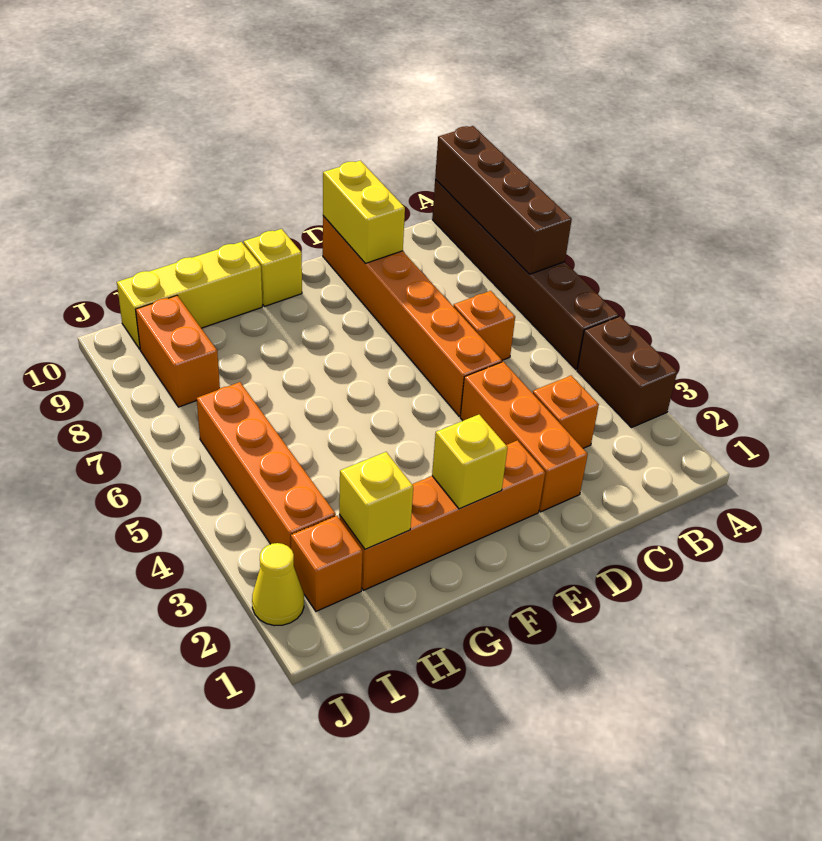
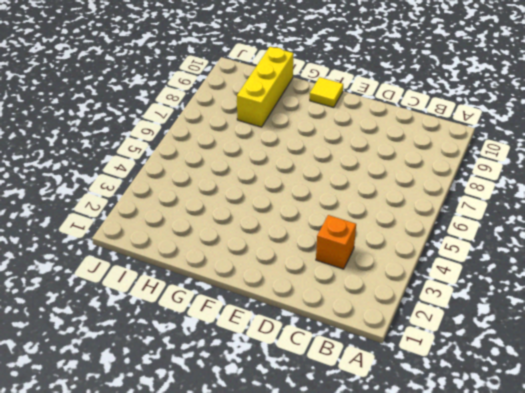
yellow 1x1 tile [310,77,343,107] -> yellow 1x1 brick [243,229,302,306]
yellow 1x3 brick [237,47,294,127] -> yellow 1x3 brick turned to [117,242,262,349]
none -> brown 1x2 brick [577,316,677,428]
none -> brown 1x6 brick [432,180,619,369]
none -> orange 1x1 brick [453,291,515,360]

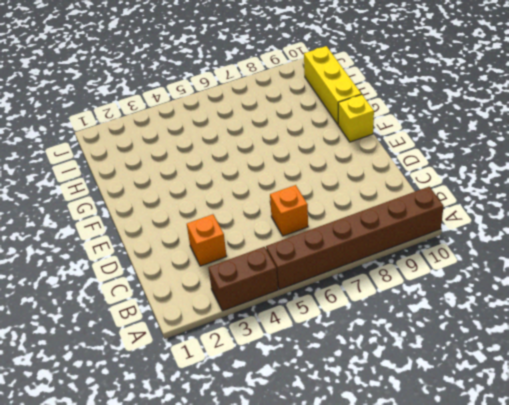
none -> orange 1x3 brick [460,362,588,512]
none -> orange 1x6 brick [323,216,502,416]
none -> orange 1x4 brick [339,440,545,590]

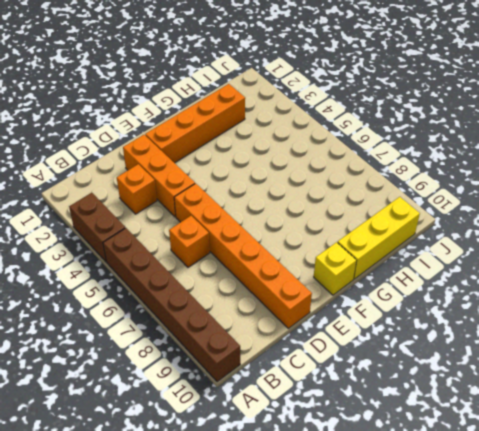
none -> orange 1x1 brick [291,516,363,611]
none -> orange 1x4 brick [197,382,336,549]
none -> orange 1x2 brick [136,296,220,407]

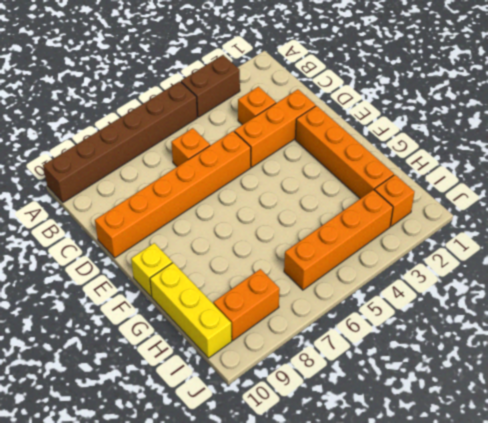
none -> yellow 1x1 cone [252,543,304,626]
none -> brown 1x4 brick [435,126,572,274]
none -> yellow 1x2 brick [323,161,405,263]

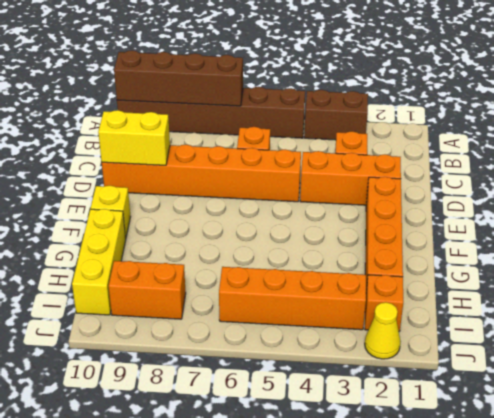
none -> yellow 1x1 brick [432,415,508,509]
none -> yellow 1x1 brick [339,452,413,549]

